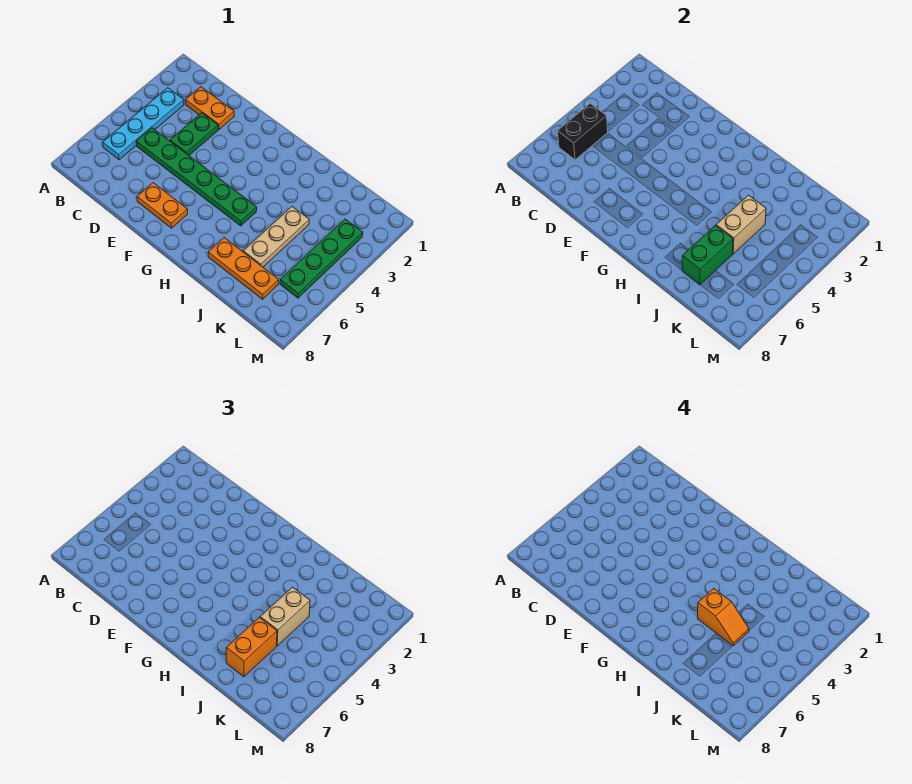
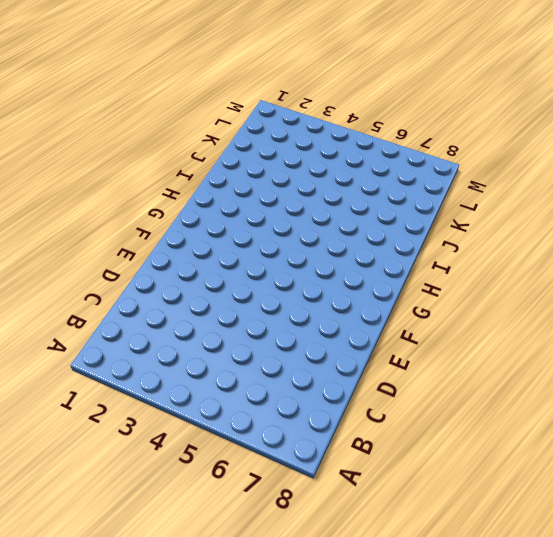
none -> cyan 1x4 plate [103,88,184,160]
none -> orange 1x2 plate [186,87,234,129]
none -> green 1x6 plate [136,128,257,226]

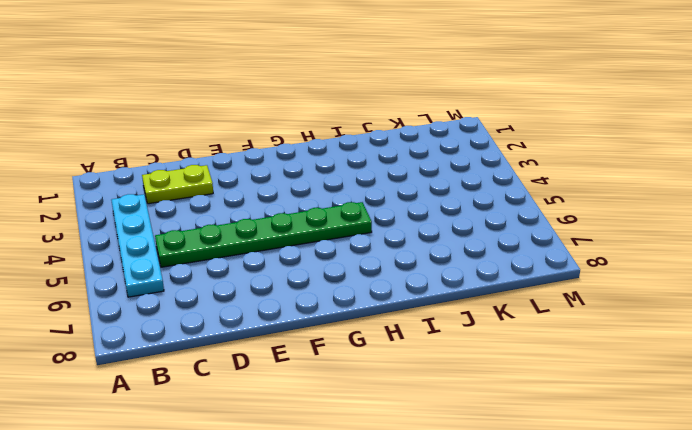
lime 1x2 plate [142,165,213,204] -> orange 1x2 plate [186,87,234,129]
none -> green 1x2 plate [170,113,218,155]
none -> orange 1x2 plate [137,183,188,228]
none -> orange 1x3 plate [208,238,279,299]

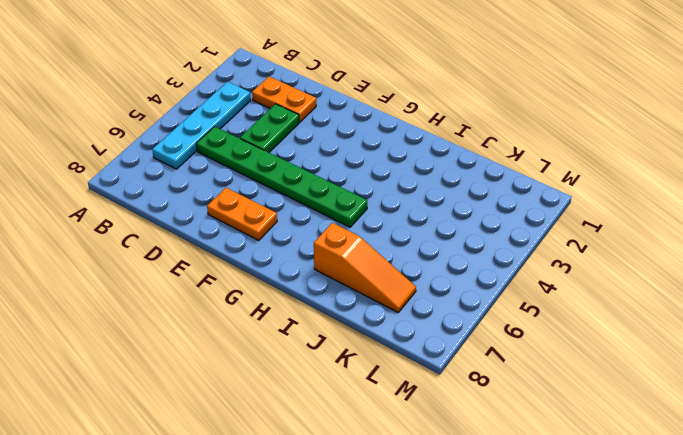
orange 1x3 slope [314,223,416,312] -> orange 1x3 plate [208,238,279,299]
none -> tan 1x3 plate [243,207,309,267]
none -> green 1x4 plate [280,219,363,298]
none -> black 1x2 brick [558,103,608,160]

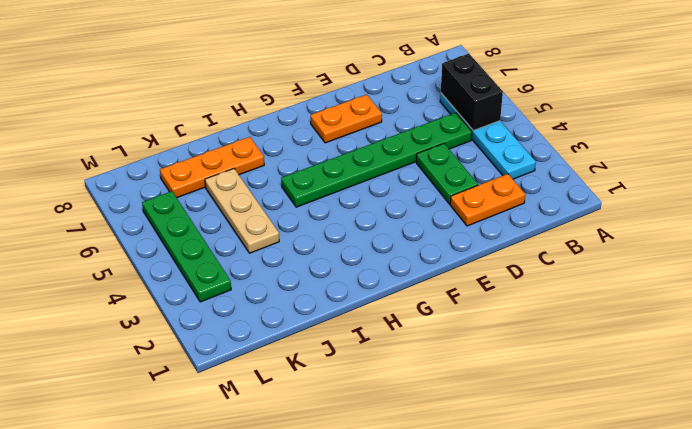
none -> tan 1x2 brick [716,195,766,254]
none -> green 1x2 brick [682,225,733,285]
none -> tan 1x2 brick [260,587,310,646]

